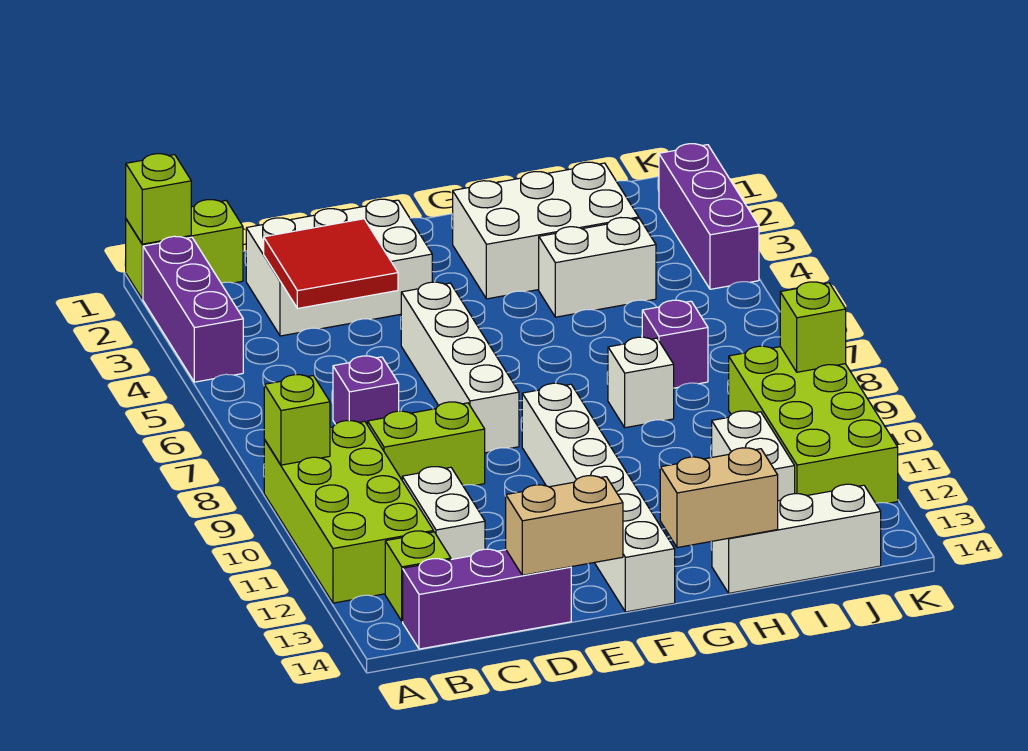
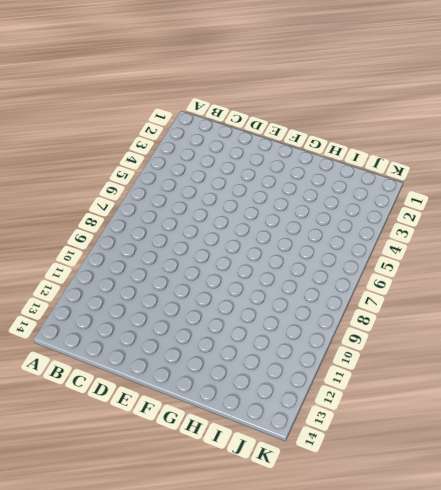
none -> lime 1x2 brick [126,200,243,299]
none -> purple 1x3 brick [143,236,243,382]
none -> lime 2x4 brick [264,421,434,603]

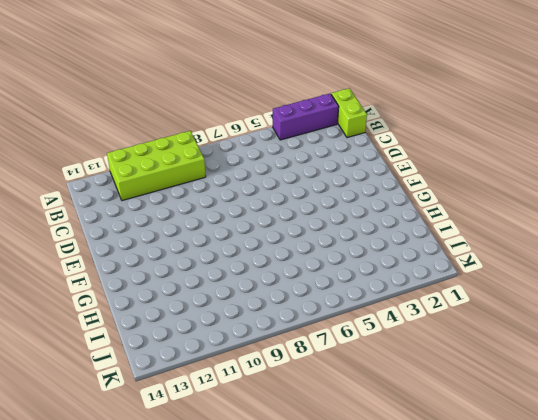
none -> lime 1x1 brick [385,531,451,621]
none -> purple 1x3 brick [403,549,571,649]
none -> white 2x3 brick [246,199,432,336]

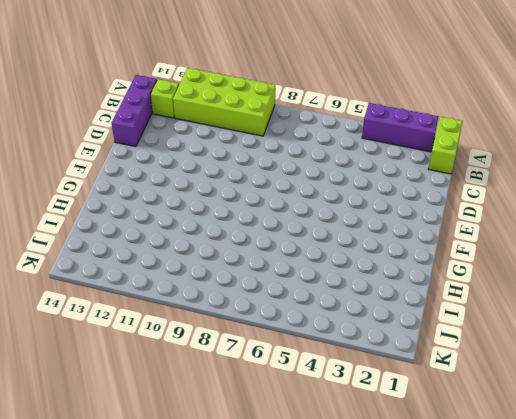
none -> white 2x3 brick [246,199,432,336]
none -> purple 1x1 brick [333,356,399,425]
none -> lime 1x2 brick [368,402,485,485]

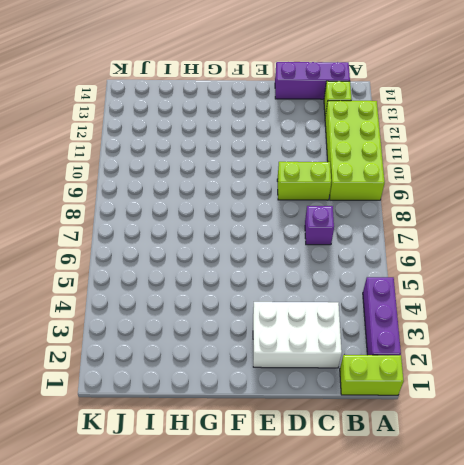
none -> white 1x2 brick [402,467,485,559]
none -> white 1x4 brick [401,282,519,453]
none -> white 1x6 brick [522,383,675,612]

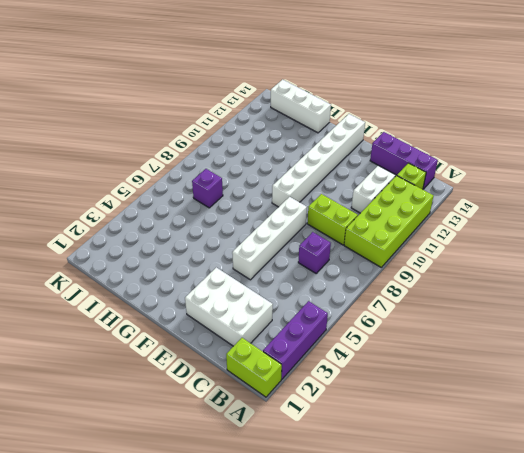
none -> white 2x3 brick [453,162,639,299]
none -> white 1x2 brick [539,218,656,317]
none -> white 1x1 brick [608,337,674,428]

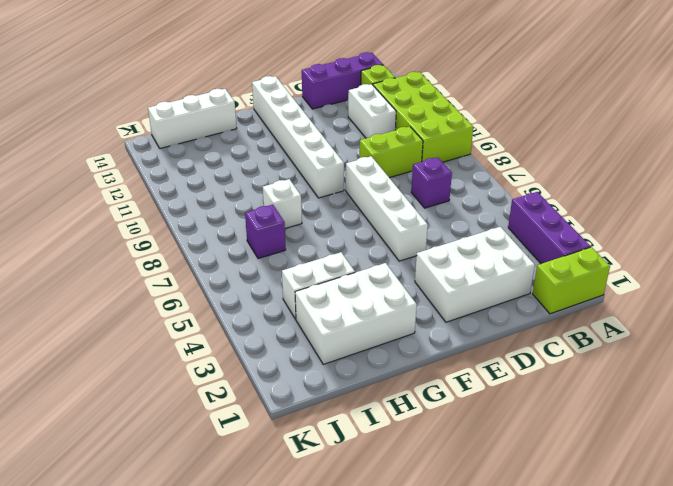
none -> white 1x2 brick [712,411,795,501]
none -> lime 2x4 brick [729,346,898,503]
none -> purple 1x3 brick [659,144,759,289]

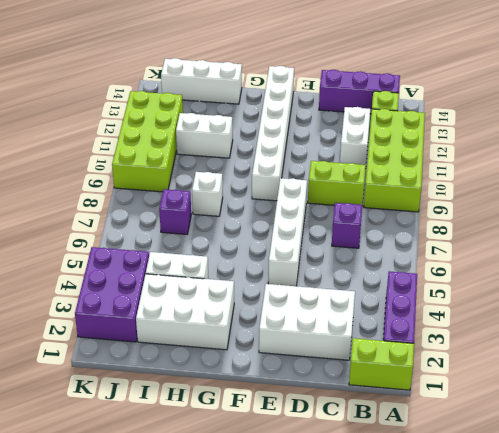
white 1x2 brick [176,113,233,158] -> white 1x2 brick turned to [712,411,795,501]
purple 2x3 brick [75,247,149,342] -> purple 1x3 brick [659,144,759,289]
none -> lime 1x1 brick [126,154,191,244]
none -> lime 1x1 brick [264,375,330,465]
none -> red 2x2 tile [264,219,398,308]

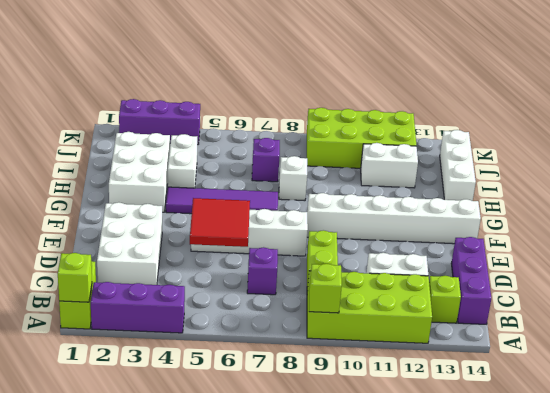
red 2x2 tile [190,198,250,247] -> red 2x2 tile moved to [264,219,398,308]
purple 1x4 tile [166,187,278,214] -> none
none -> tan 1x2 brick [506,476,623,575]
none -> tan 1x2 brick [660,448,778,548]
none -> lime 1x1 brick [780,282,846,372]

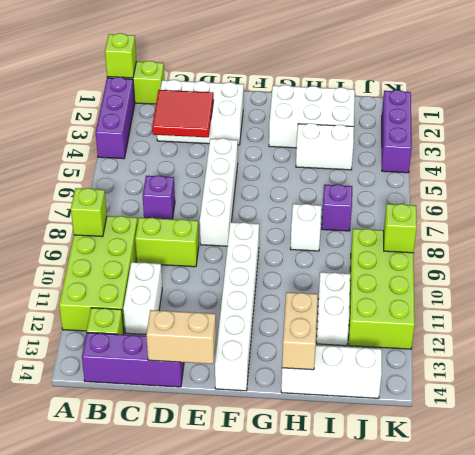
tan 1x2 brick [282,292,318,370] -> tan 1x2 brick turned to [660,448,778,548]

